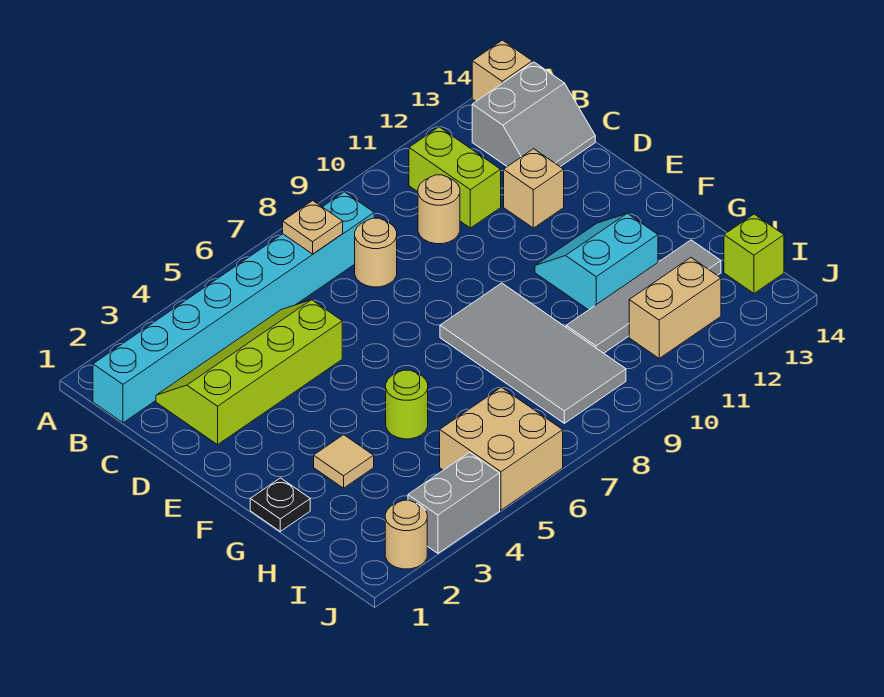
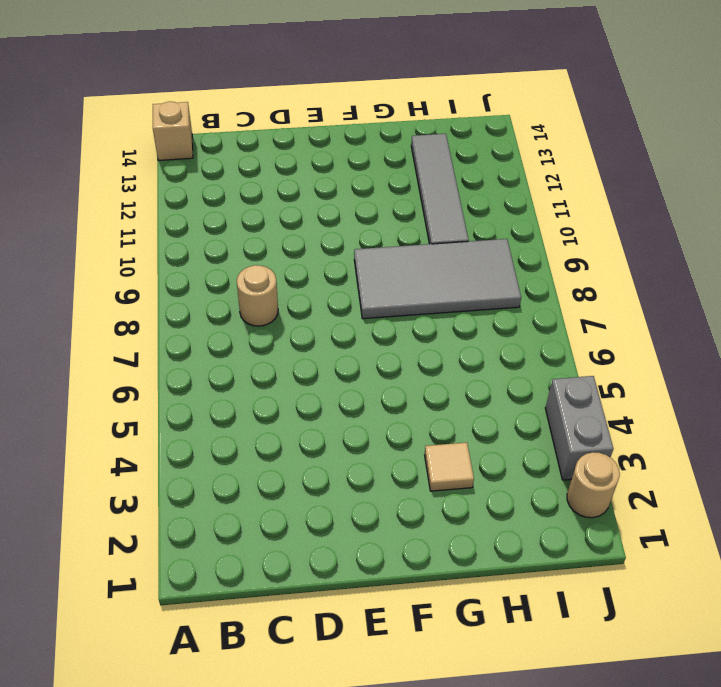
none -> cyan 1x8 brick [93,192,374,423]
none -> lime 1x2 brick [409,127,501,228]
none -> grey 2x2 slope [472,62,595,167]

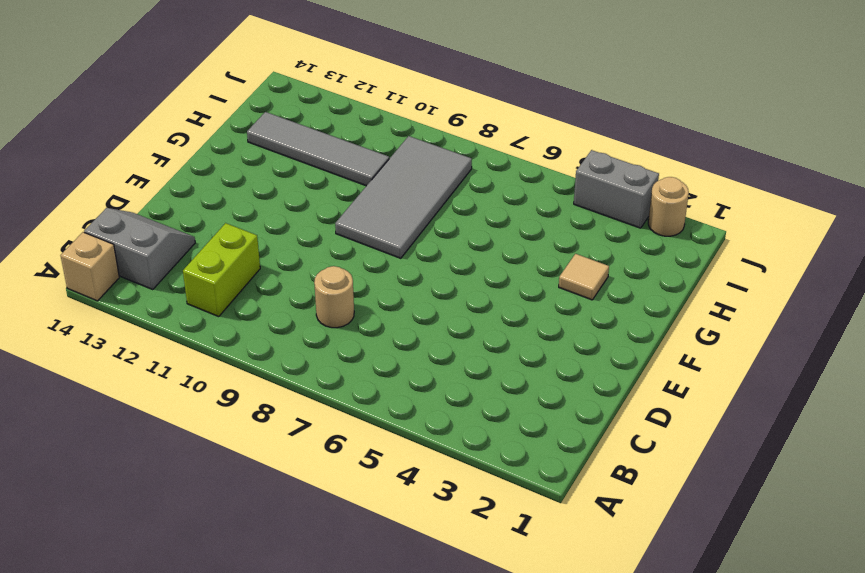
none -> cyan 1x8 brick [93,192,374,423]
none -> lime 2x4 slope [156,300,342,445]
none -> tan 1x1 round brick [418,175,460,244]

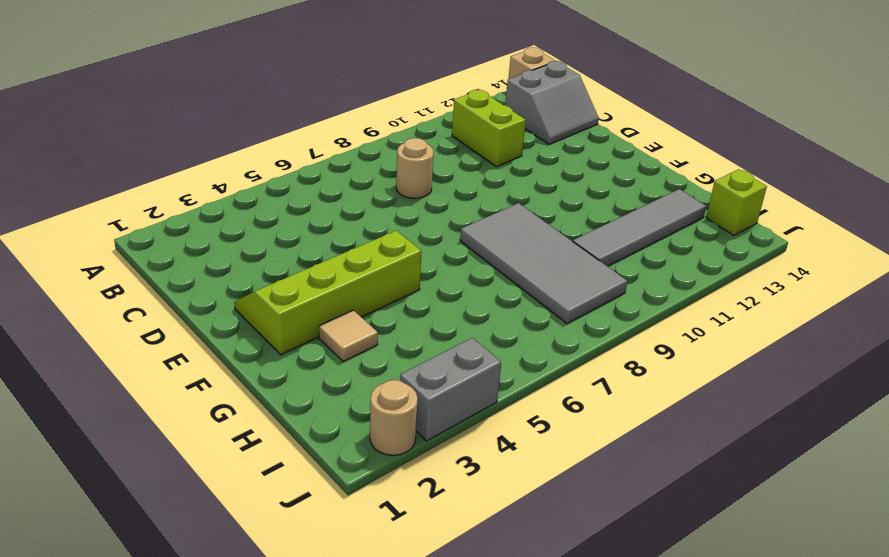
lime 2x4 slope [234,231,422,355] -> lime 2x4 slope moved to [156,300,342,445]
none -> cyan 1x8 brick [93,192,374,423]
none -> tan 1x1 round brick [418,175,460,244]
none -> tan 1x1 brick [504,149,564,228]

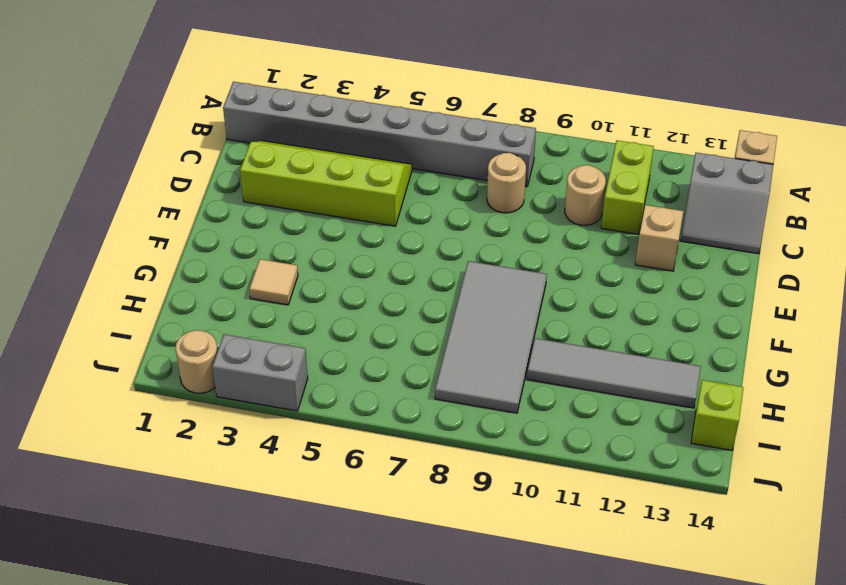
grey 1x8 brick [223,82,536,187] -> cyan 1x8 brick [93,192,374,423]
none -> cyan 2x2 slope [535,214,658,310]
none -> black 1x1 plate [250,478,310,531]
none -> lime 1x1 round brick [386,370,428,439]

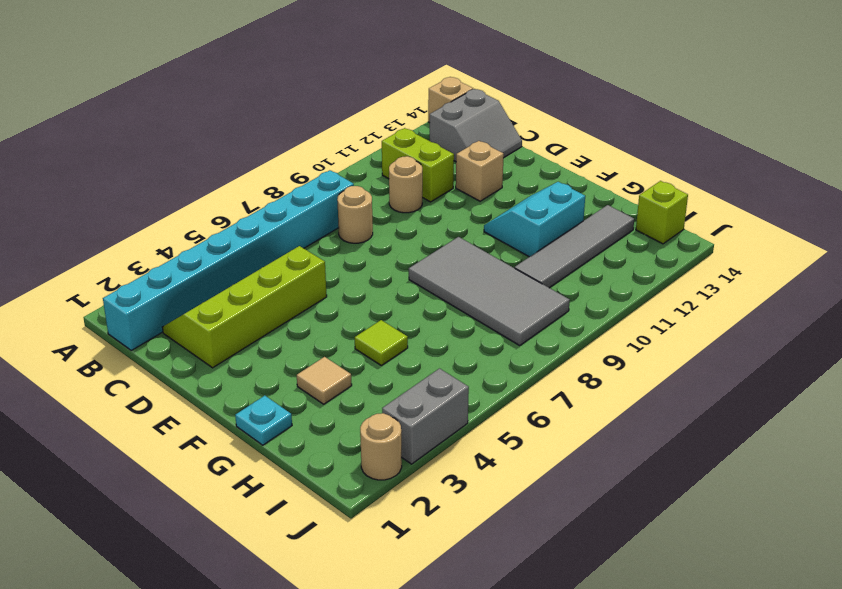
cyan 1x1 plate [235,396,292,445] -> black 1x1 plate [250,478,310,531]
lime 1x1 tile [355,320,408,365] -> lime 1x1 round brick [386,370,428,439]
none -> tan 2x2 brick [440,387,563,510]
none -> tan 1x2 brick [629,258,721,358]
none -> tan 1x1 plate [283,201,343,254]

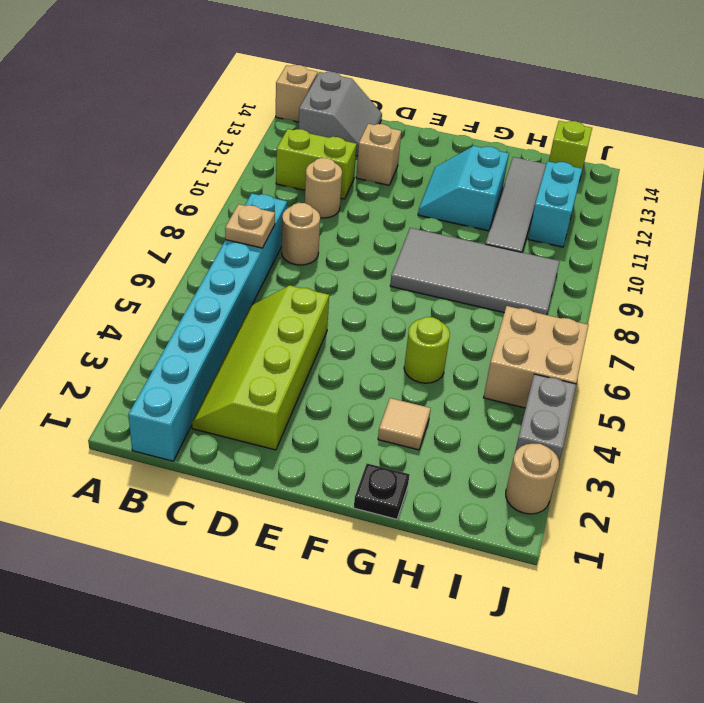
cyan 1x2 brick [528,161,582,247] -> tan 1x2 brick [629,258,721,358]

